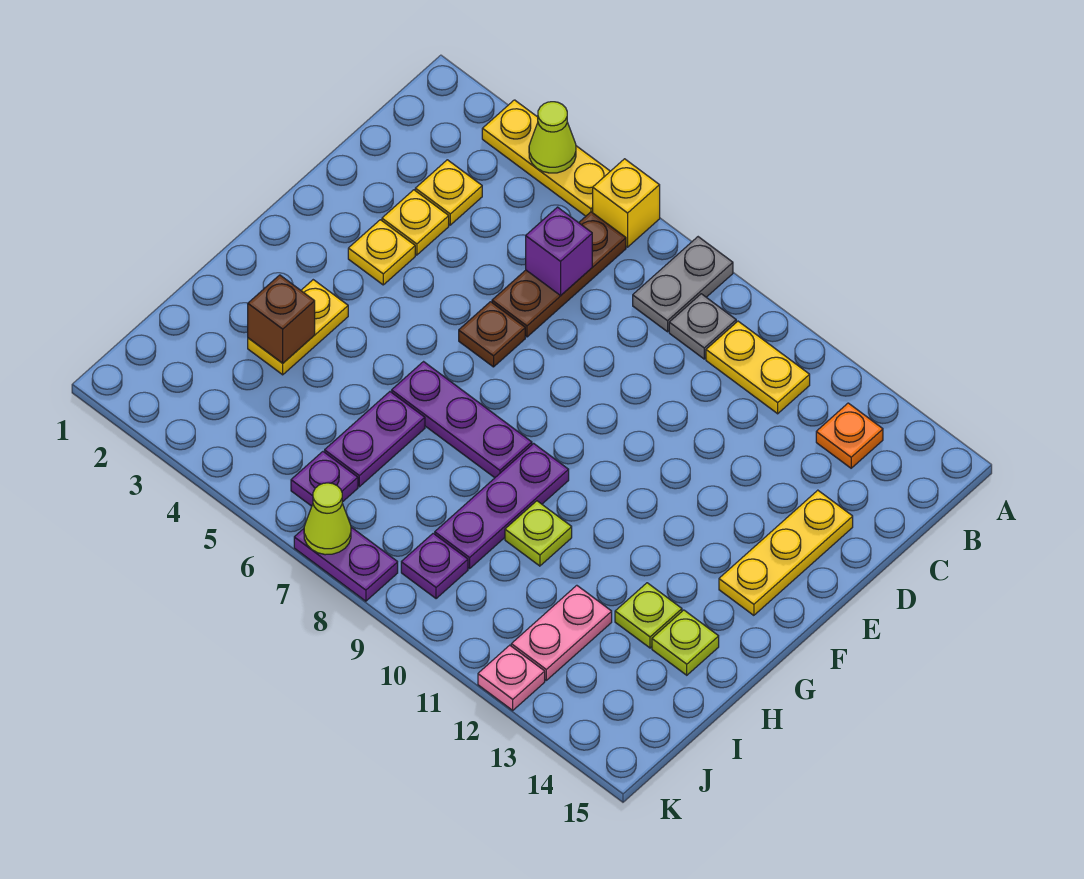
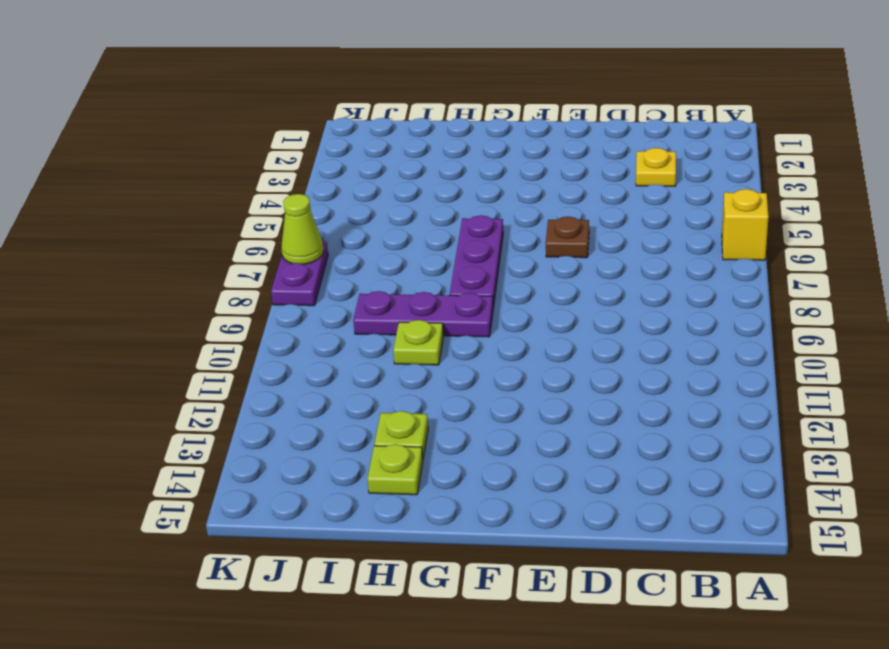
none -> yellow 1x3 plate [482,100,610,216]
none -> grey 1x2 plate [633,237,733,332]
none -> brown 1x3 plate [492,212,626,337]

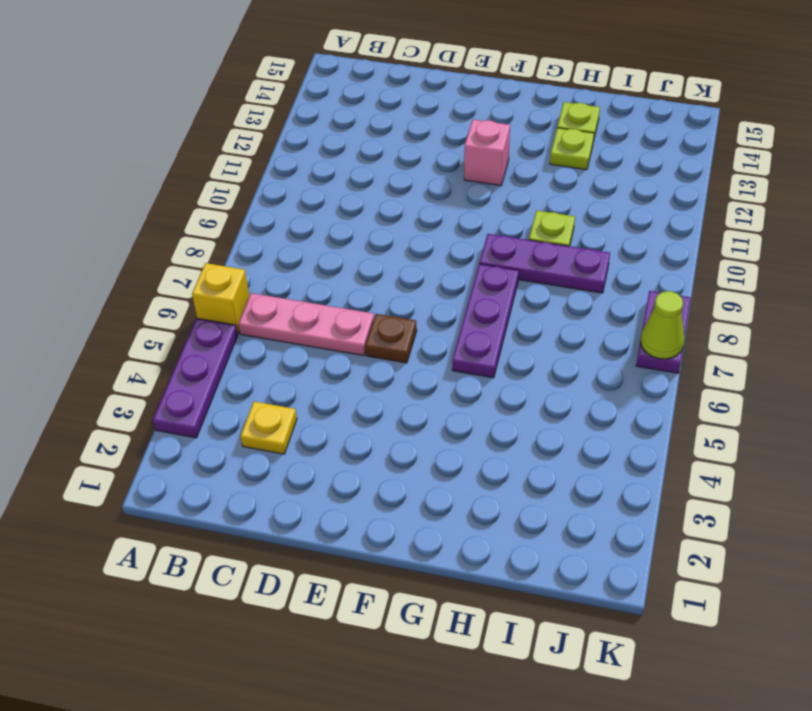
purple 1x3 plate [153,318,238,438] -> yellow 1x3 plate [482,100,610,216]
pink 1x3 plate [239,293,374,356] -> brown 1x3 plate [492,212,626,337]
pink 1x1 brick [464,120,510,186] -> none
none -> grey 1x2 plate [633,237,733,332]
none -> grey 1x1 plate [669,294,736,359]
none -> yellow 1x2 plate [706,321,810,414]

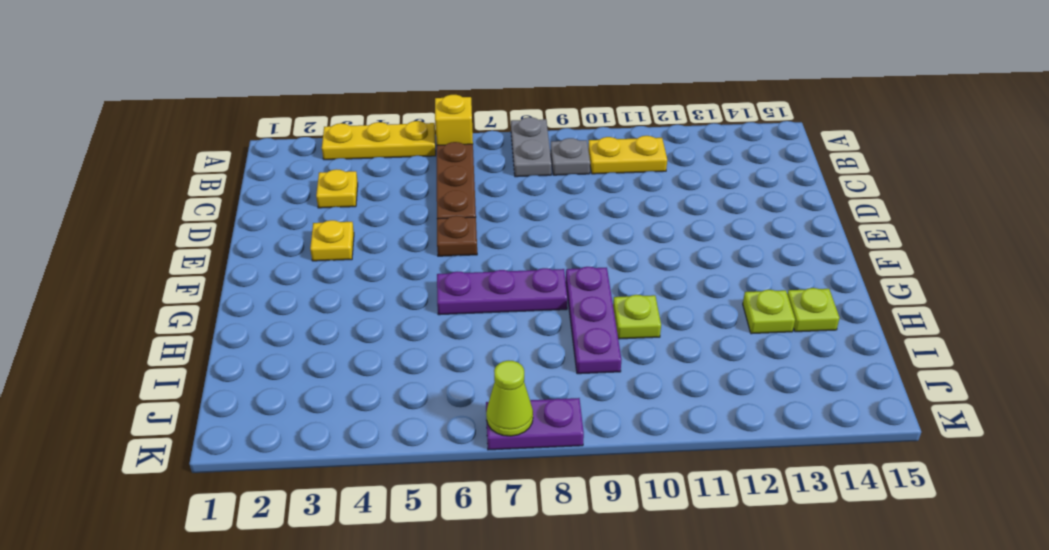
none -> orange 1x1 plate [816,403,883,468]
none -> yellow 1x1 plate [382,190,449,255]
none -> yellow 1x3 plate [719,490,853,615]

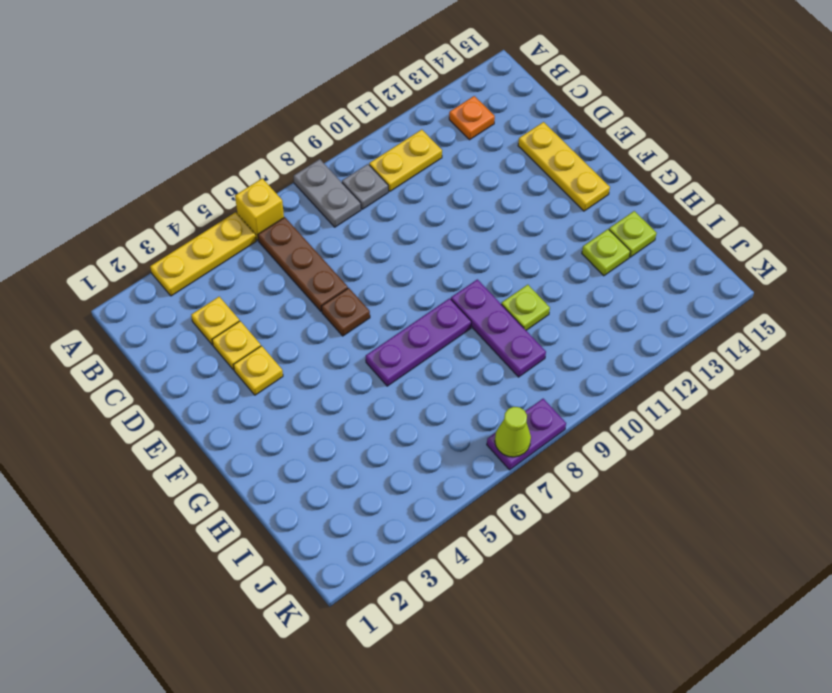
none -> yellow 1x2 plate [248,280,348,375]
none -> purple 1x2 plate [325,392,425,487]
none -> pink 1x2 plate [511,585,612,680]

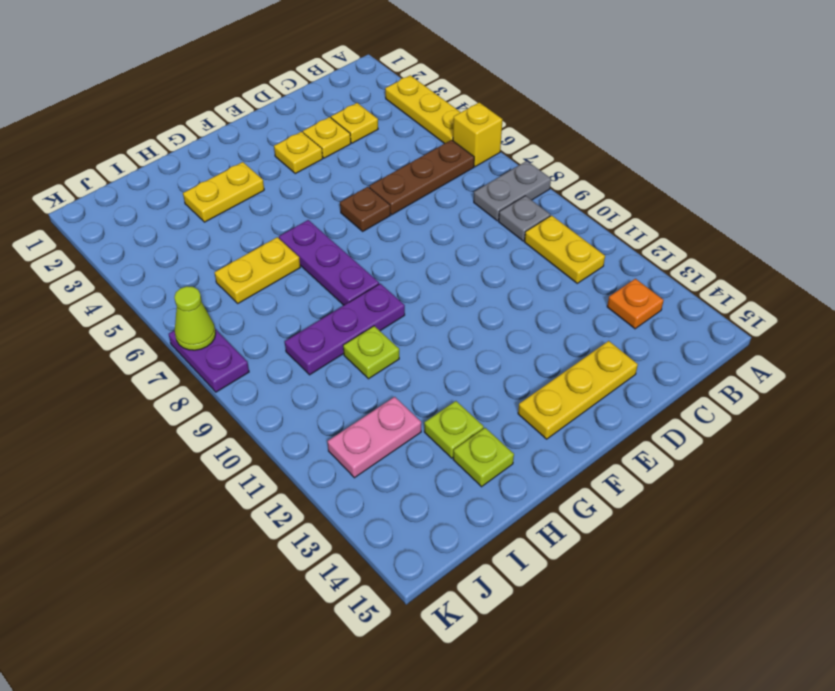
yellow 1x2 plate [215,237,300,303] -> purple 1x2 plate [325,392,425,487]
none -> purple 1x1 plate [291,452,358,506]
none -> purple 1x1 plate [401,533,468,599]
none -> pink 1x1 plate [478,645,545,710]

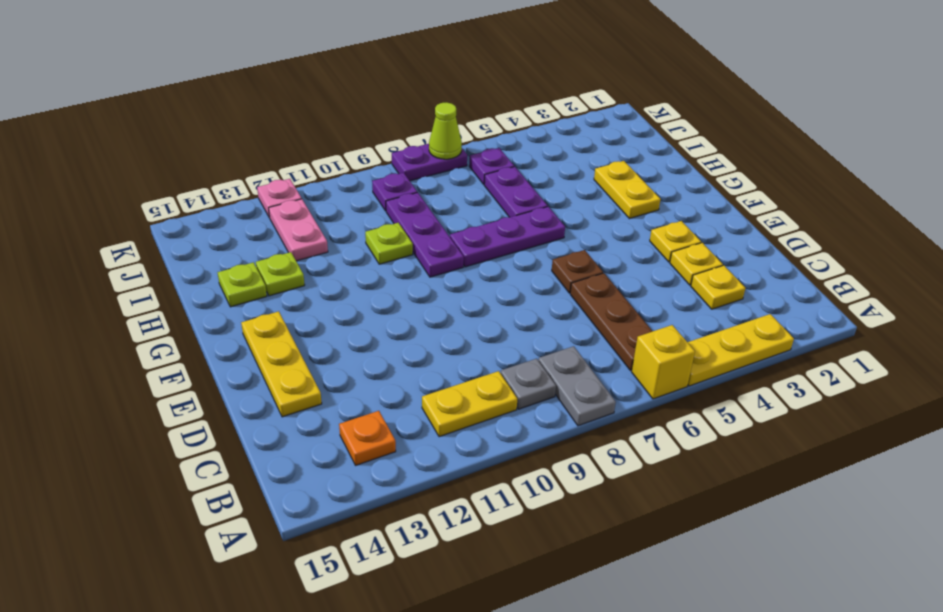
none -> lime 1x1 cone [529,102,576,173]
none -> purple 1x1 brick [526,207,592,295]
none -> brown 1x1 brick [248,275,315,363]

